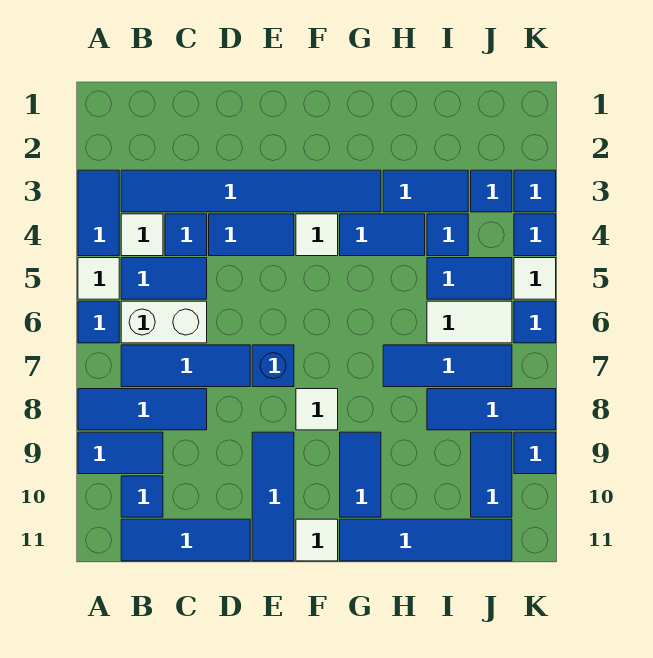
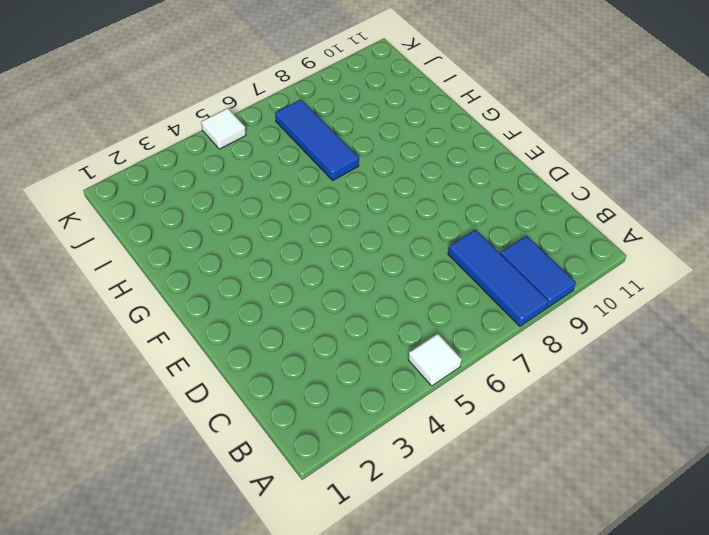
none -> blue 1x2 tile [78,170,119,256]
none -> blue 1x1 tile [78,301,119,343]
none -> blue 1x6 tile [121,170,381,212]
none -> white 1x1 tile [121,214,163,256]

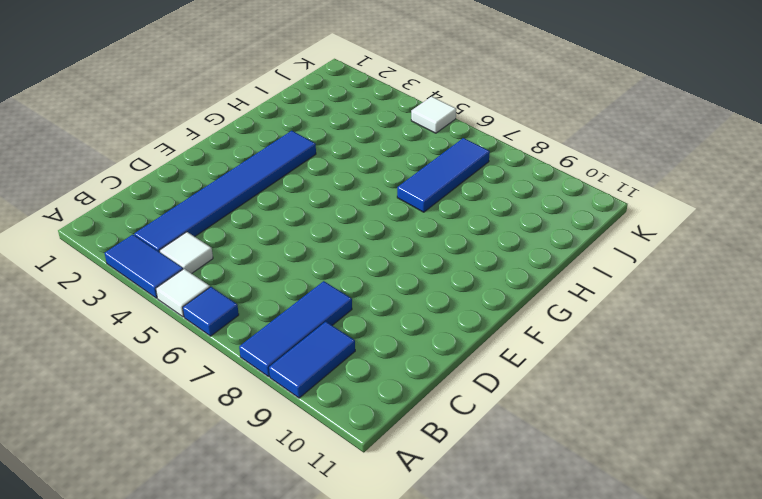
none -> blue 1x2 tile [121,258,207,299]
none -> white 1x2 brick [121,301,207,343]
none -> blue 1x3 tile [121,345,250,387]
none -> blue 1x1 tile [121,476,163,517]

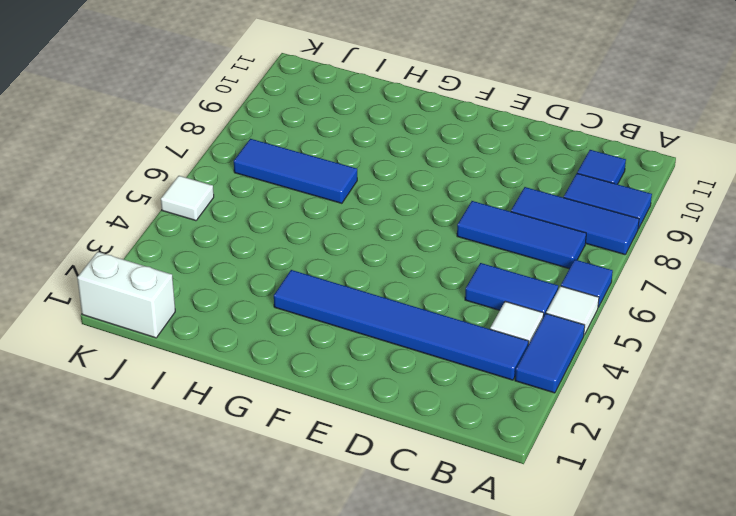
white 1x2 brick [77,252,175,338] -> white 1x2 brick moved to [121,301,207,343]
none -> blue 1x3 tile [121,519,250,561]
none -> blue 1x1 tile [165,214,207,256]
none -> blue 1x2 tile [209,214,294,256]
none -> blue 1x1 brick [252,345,294,387]

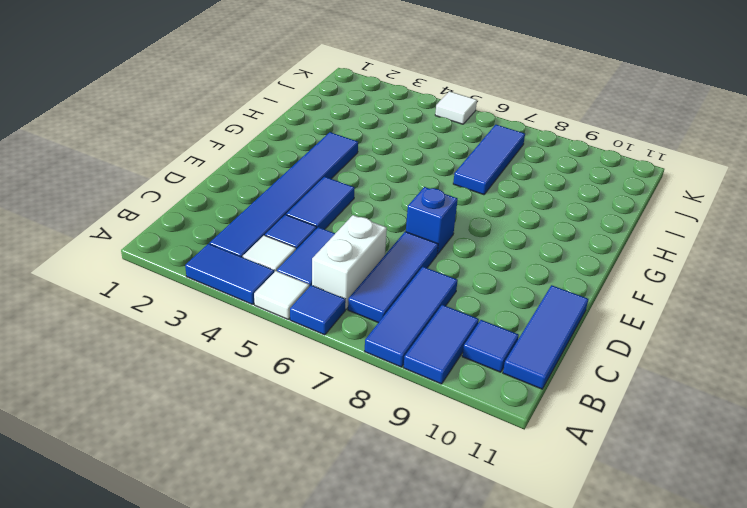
none -> blue 1x3 tile [252,432,294,561]
none -> white 1x1 tile [296,214,338,256]
none -> white 1x1 tile [296,389,338,430]
none -> white 1x1 tile [296,519,338,561]

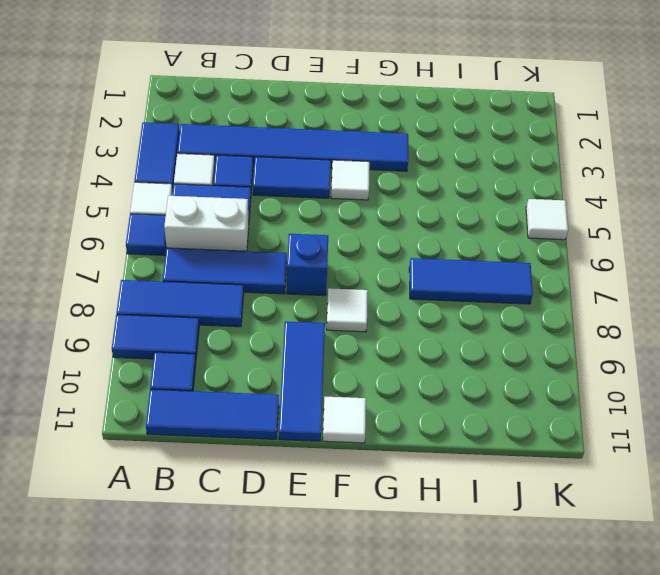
none -> blue 1x2 tile [340,214,425,256]
none -> blue 1x2 tile [340,432,381,517]
none -> blue 1x4 tile [340,519,512,561]
none -> blue 1x2 tile [383,170,468,212]

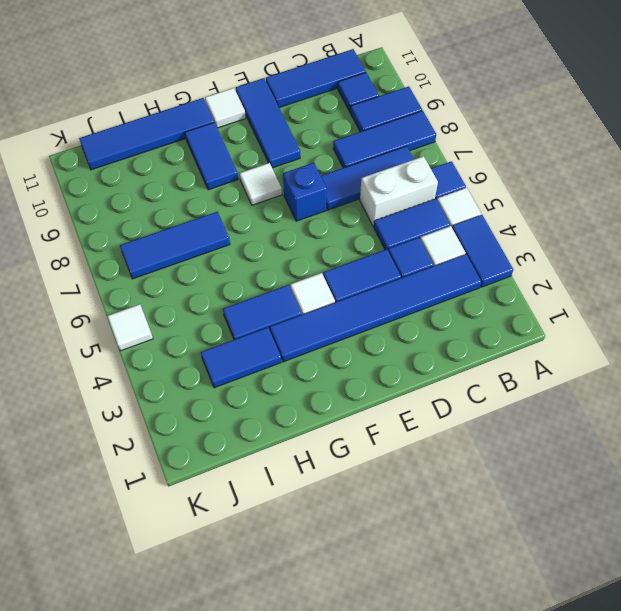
none -> blue 1x1 tile [427,214,468,256]
none -> blue 1x2 tile [427,258,512,299]
none -> white 1x2 tile [427,301,512,343]
none -> blue 1x3 tile [427,389,556,430]

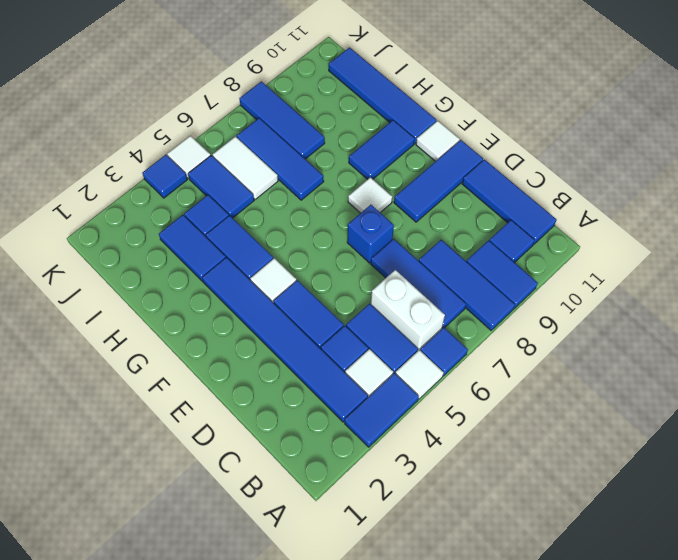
none -> blue 1x1 tile [471,170,512,212]
none -> blue 1x2 tile [471,432,512,517]
none -> blue 1x1 tile [514,170,556,212]
none -> blue 1x1 tile [514,301,556,343]

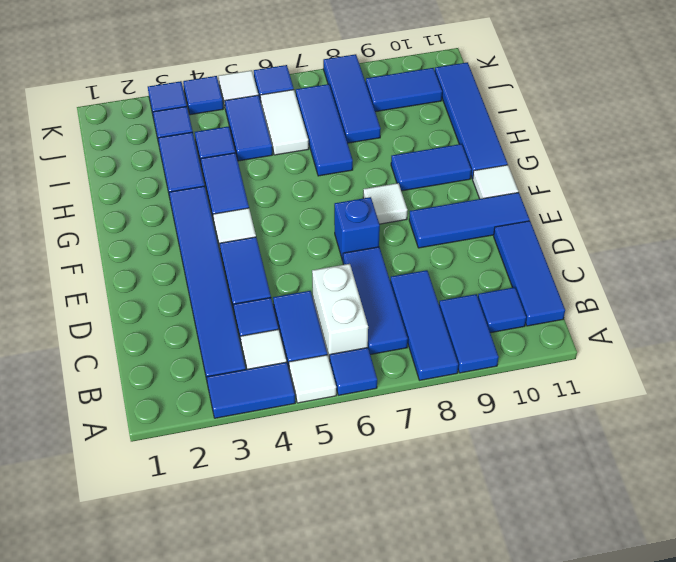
none -> blue 1x1 tile [514,432,556,474]

